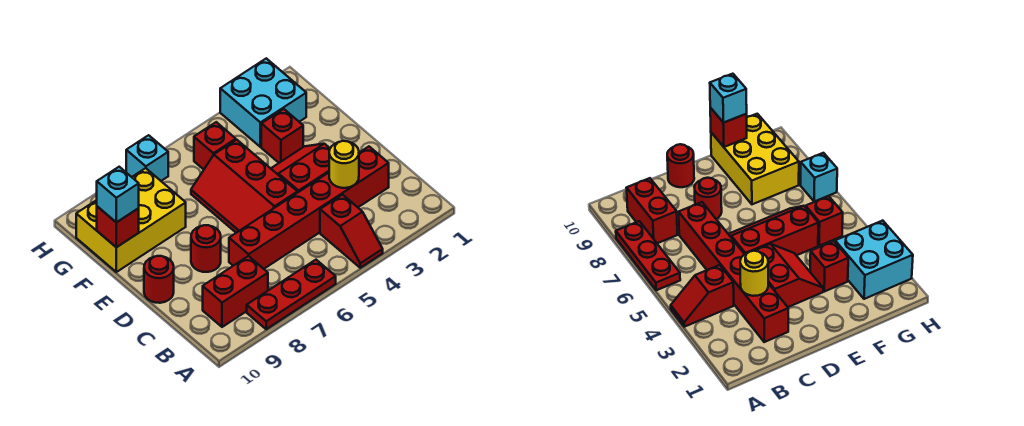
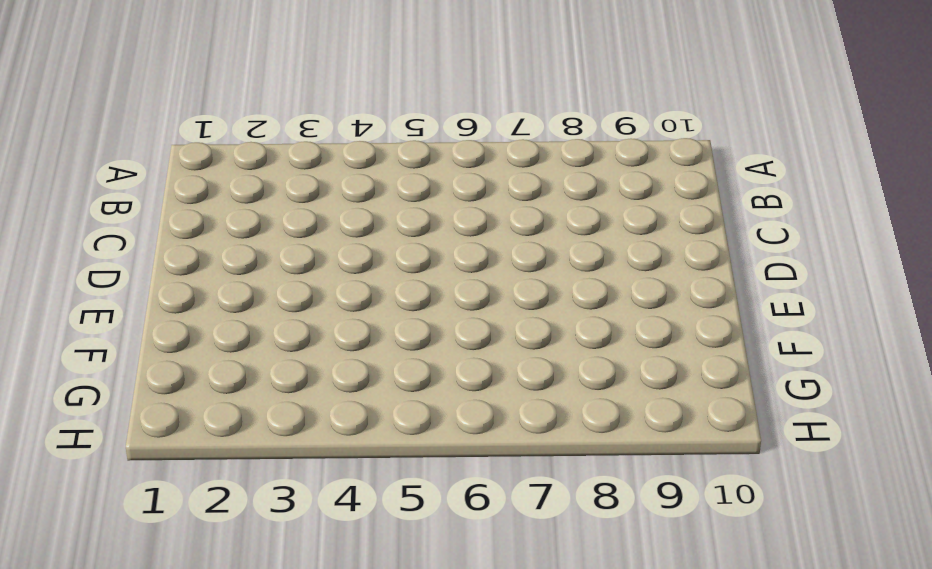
none -> red 1x2 slope [320,195,383,268]
none -> red 1x3 plate [247,260,336,329]
none -> red 1x2 brick [203,256,268,327]

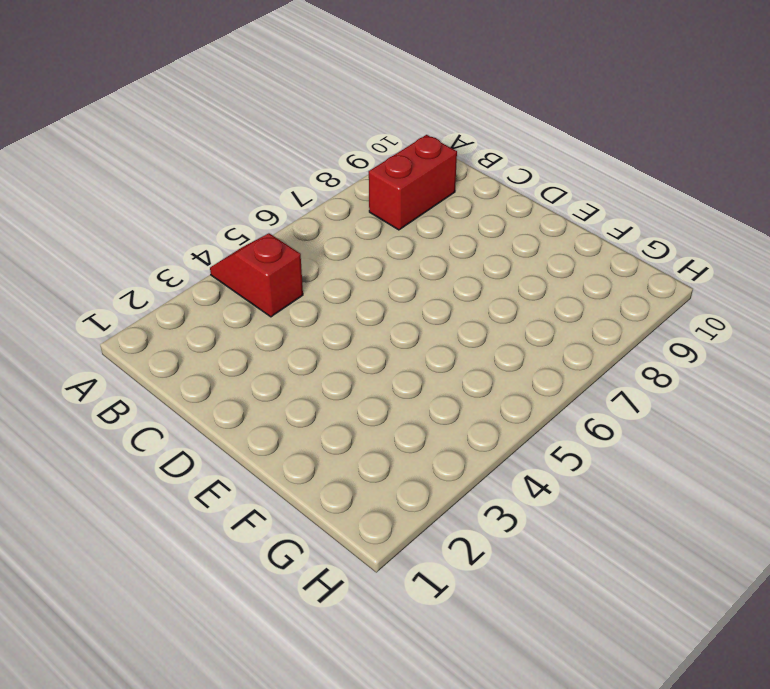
none -> red 1x3 plate [247,260,336,329]
none -> red 1x6 brick [229,147,389,269]
none -> red 2x2 slope [271,144,330,193]

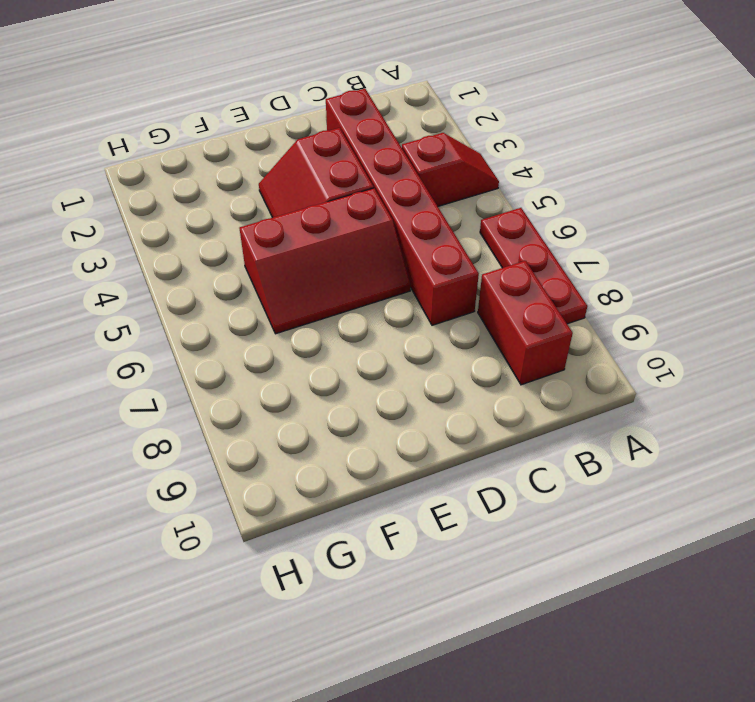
none -> red 1x1 round brick [191,225,221,272]
none -> red 1x1 round brick [144,256,174,303]
none -> red 1x1 brick [261,109,303,163]

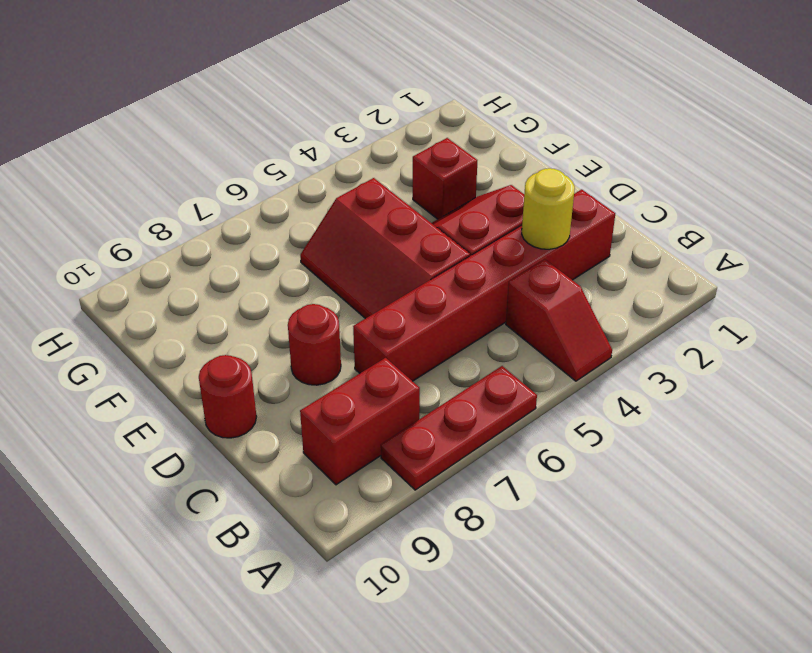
none -> yellow 2x3 brick [76,168,186,272]
none -> cyan 2x2 brick [220,58,306,147]
none -> red 1x1 brick [194,122,236,169]

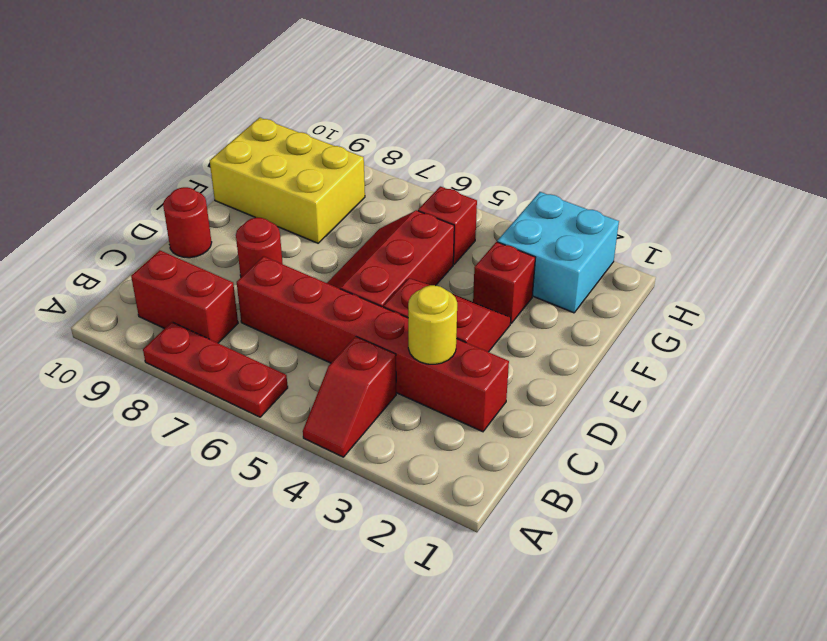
none -> cyan 1x1 brick [126,135,168,181]
none -> red 1x1 brick [97,206,139,247]
none -> cyan 1x1 brick [97,167,139,222]

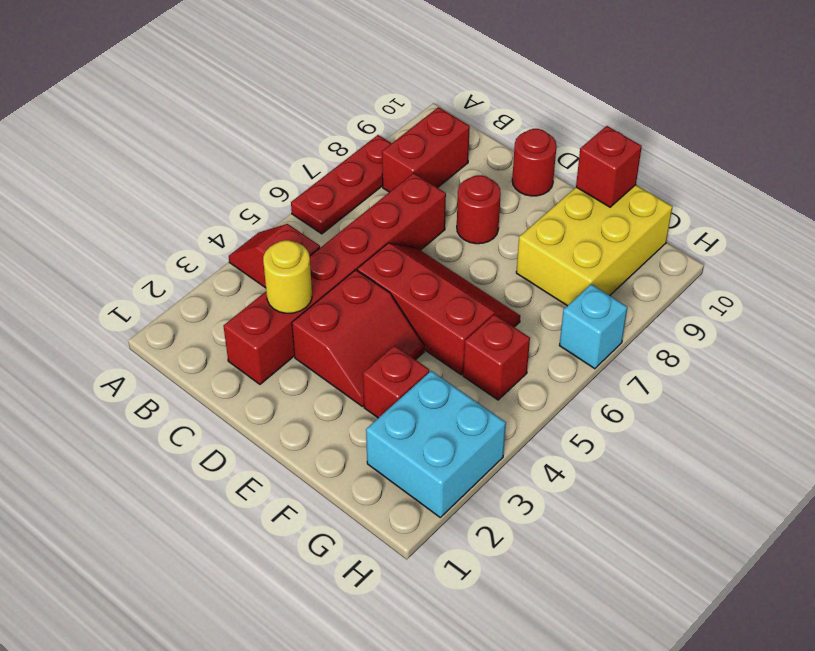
none -> cyan 1x1 brick [97,167,139,222]

